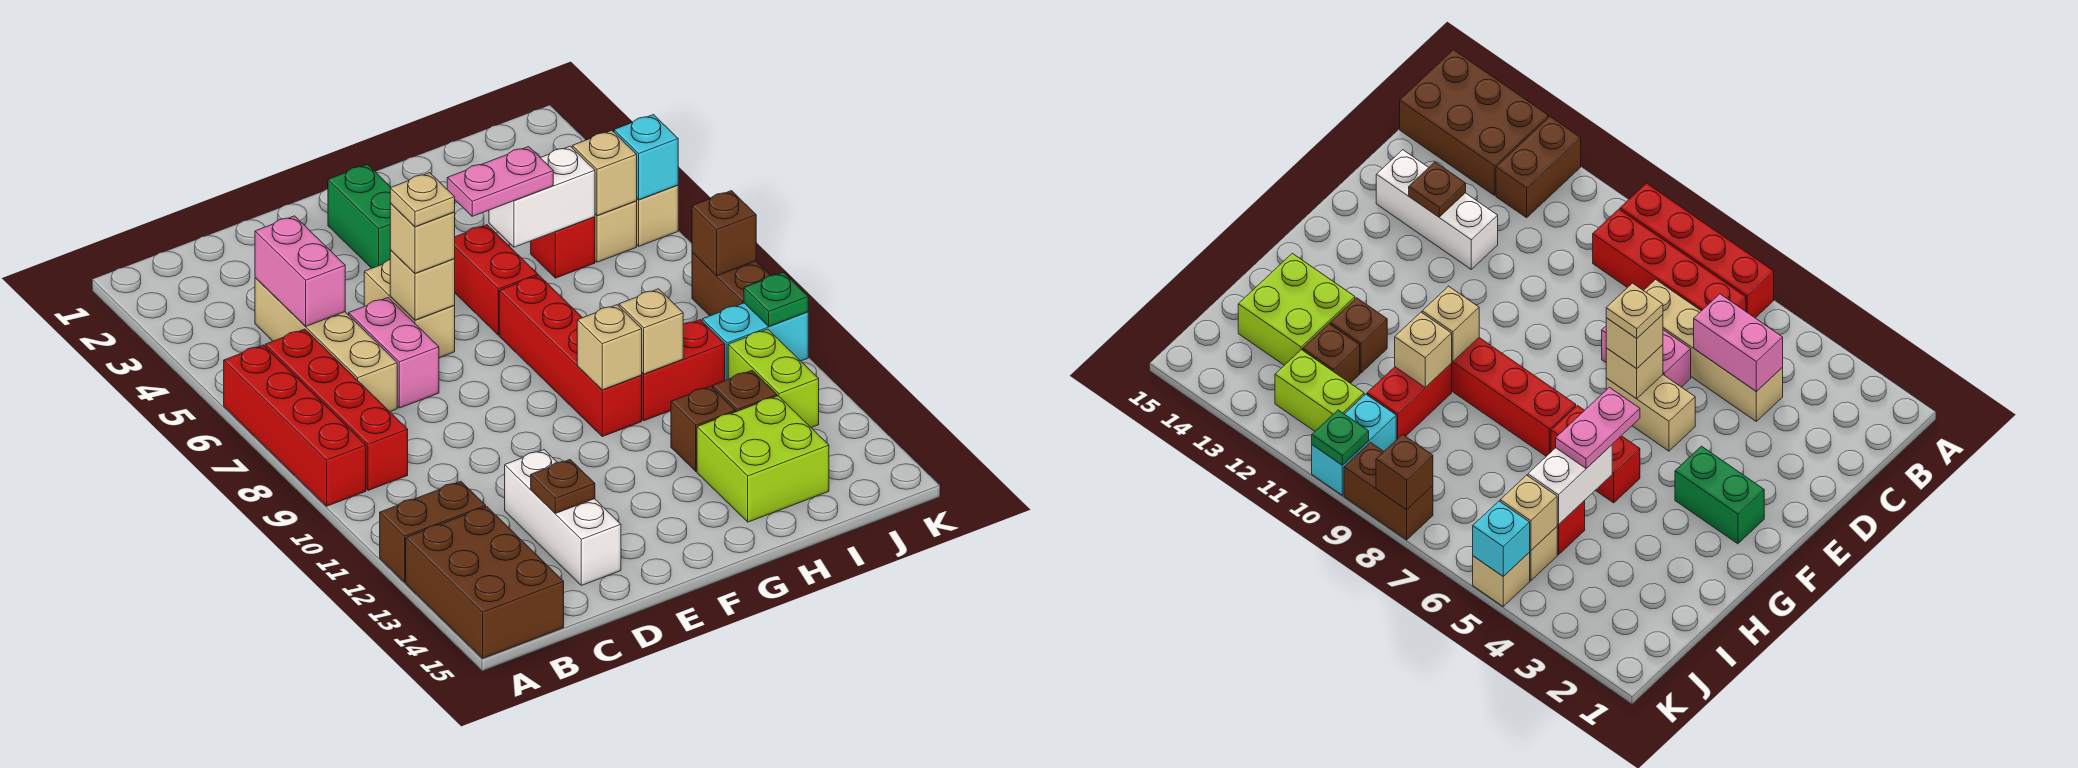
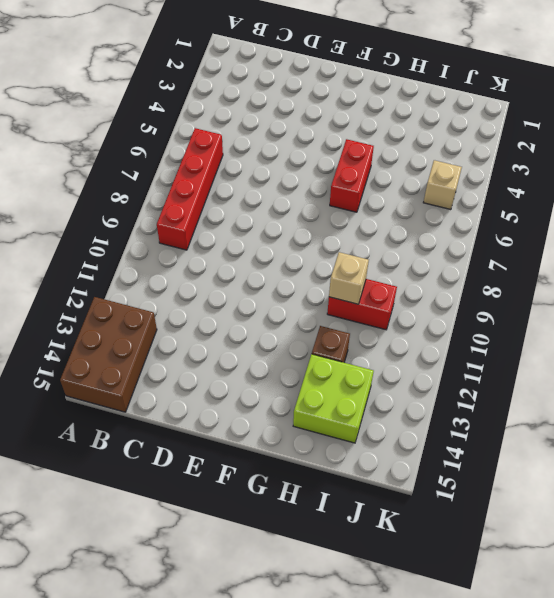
none -> red 1x4 brick [224,345,366,506]
none -> brown 1x2 brick [380,481,486,582]
none -> tan 1x4 brick [255,278,397,412]
none -> pink 1x2 brick [349,298,439,408]

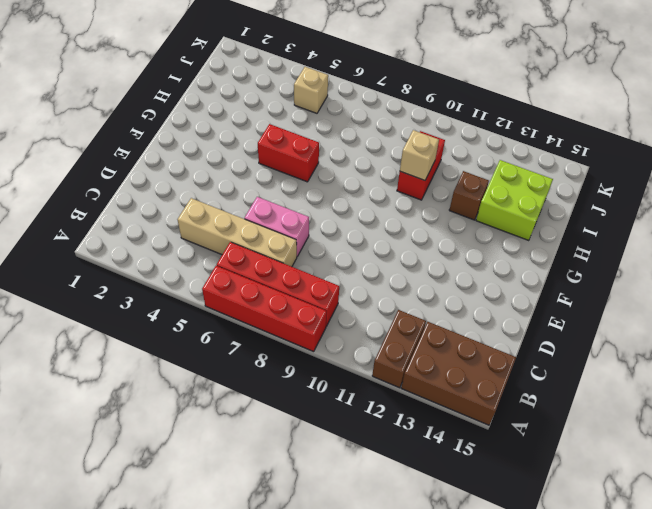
none -> white 1x3 brick [505,450,621,585]
none -> tan 1x2 brick [364,260,455,358]
none -> green 1x2 brick [328,164,391,268]
none -> red 1x4 brick [499,275,642,436]

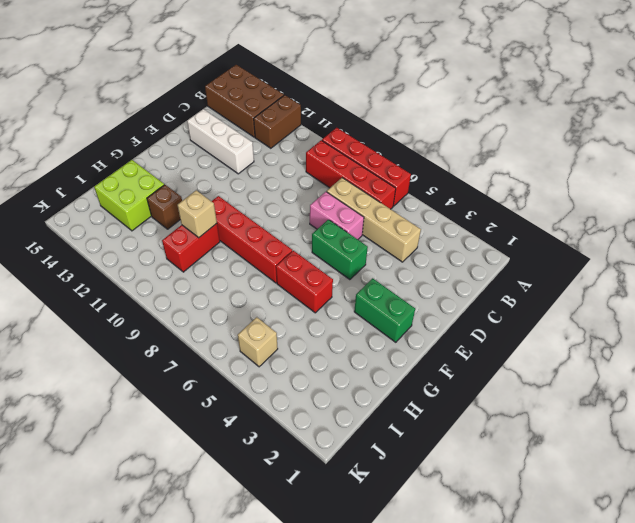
green 1x2 brick [312,220,368,280] -> tan 1x2 brick [364,260,455,358]
none -> red 1x1 brick [531,217,595,278]
none -> brown 1x1 brick [713,371,777,412]
none -> cyan 1x2 brick [702,303,808,381]
none -> lime 1x2 brick [728,329,819,428]

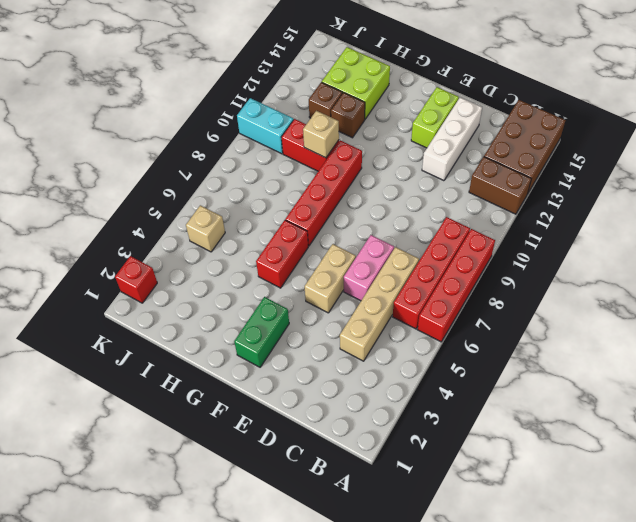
lime 1x2 brick [411,87,459,148] -> lime 1x2 brick moved to [728,329,819,428]
red 1x1 brick [115,256,157,303] -> red 1x1 brick moved to [531,217,595,278]
none -> tan 1x1 brick [637,185,678,246]
none -> brown 1x2 brick [692,252,771,316]
none -> pink 1x2 brick [255,216,345,326]
none -> brown 1x1 plate [531,460,595,513]

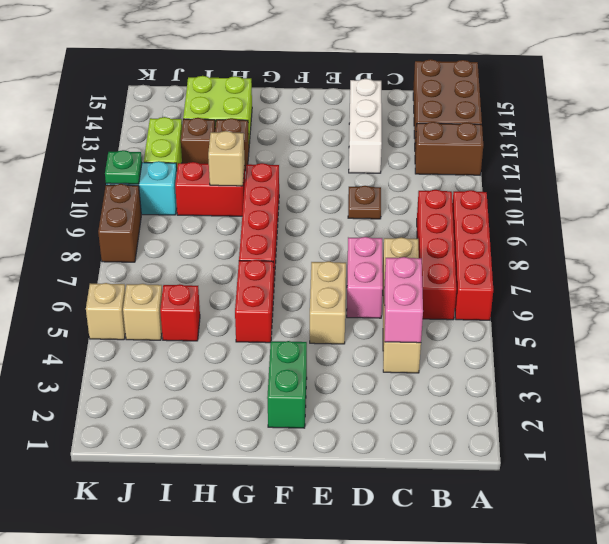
brown 1x1 plate [348,186,381,219] -> brown 1x1 plate moved to [531,460,595,513]
none -> tan 1x1 brick [390,250,455,320]
none -> tan 1x1 brick [577,305,642,390]
none -> white 1x2 brick [489,146,595,247]
none -> tan 1x1 brick [572,130,637,216]

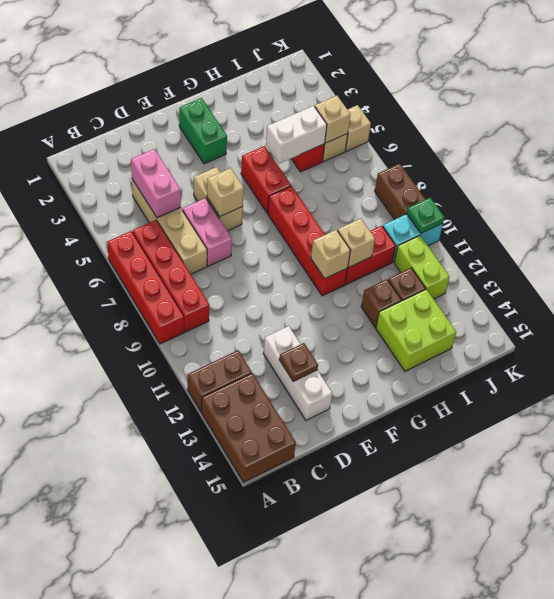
none -> cyan 1x1 brick [614,115,678,200]
none -> brown 1x1 brick [692,191,756,276]
none -> tan 1x1 brick [390,204,455,273]
none -> pink 1x2 plate [447,147,553,216]

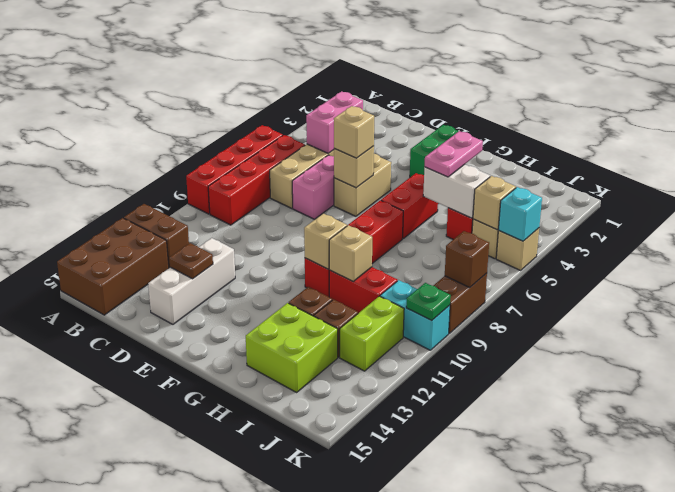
pink 1x2 plate [425,131,483,177] -> pink 1x2 plate turned to [447,147,553,216]
none -> tan 1x1 plate [390,173,455,227]

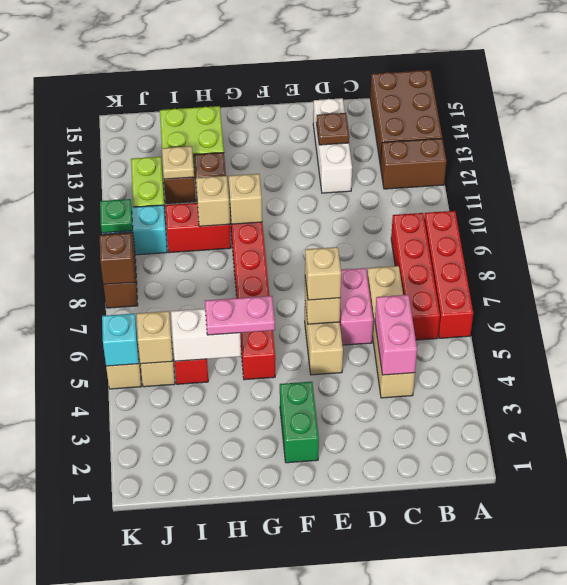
tan 1x1 plate [162,146,194,179] -> tan 1x1 plate moved to [390,173,455,227]

